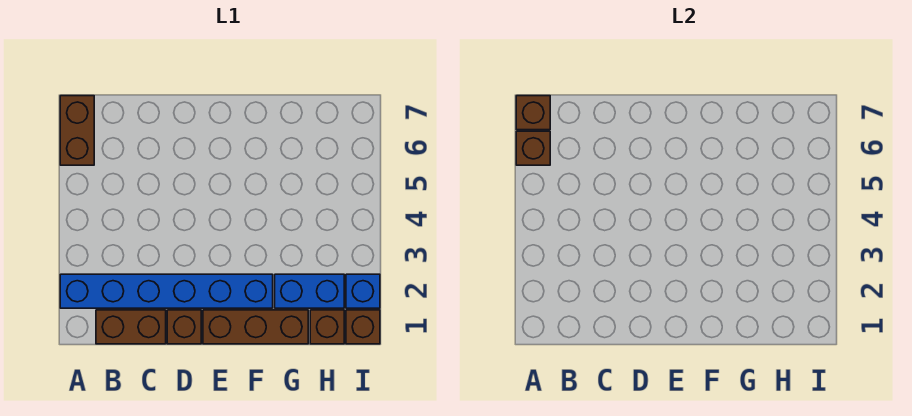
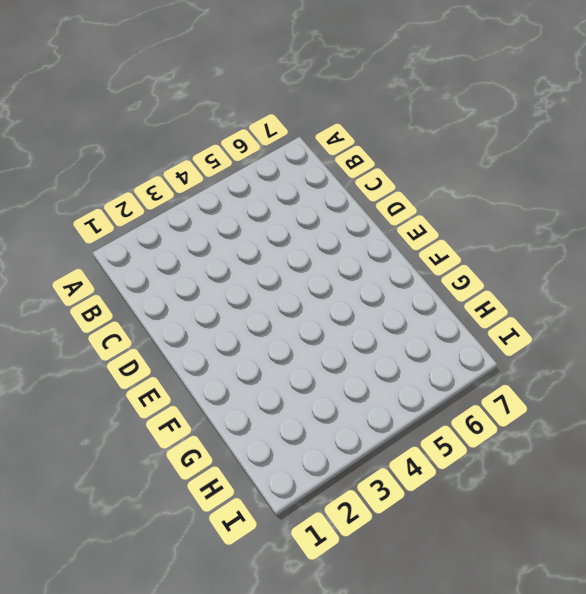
none -> blue 1x6 brick [60,274,273,308]
none -> brown 1x2 brick [60,96,94,165]

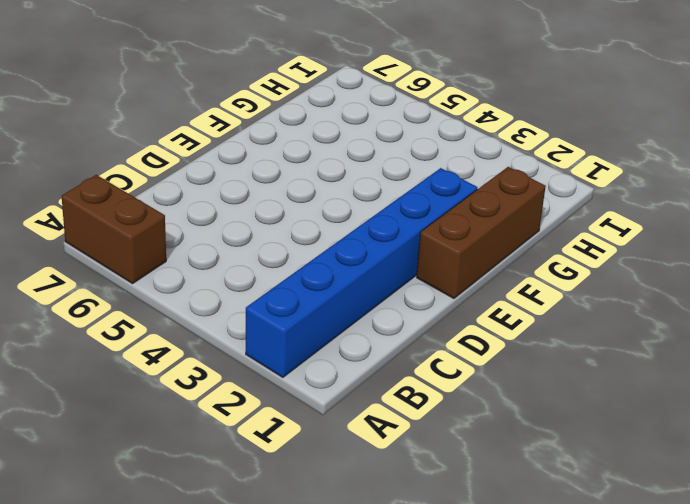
none -> brown 1x2 brick [96,310,166,344]
none -> brown 1x1 brick [167,310,201,344]

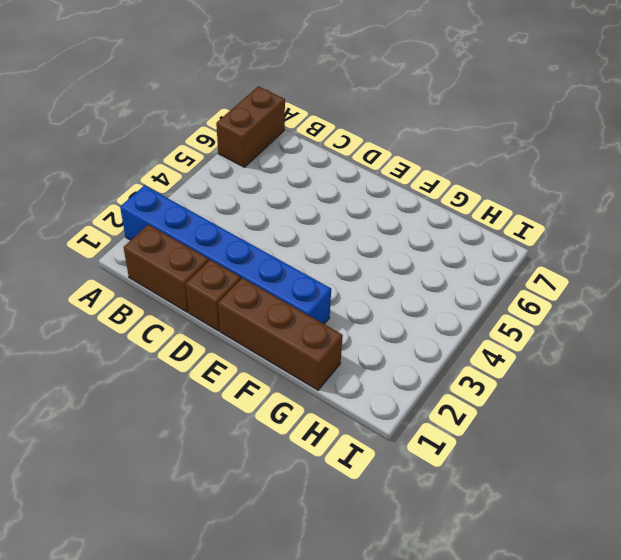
none -> blue 1x2 brick [275,274,344,308]
none -> brown 1x1 brick [310,310,344,344]

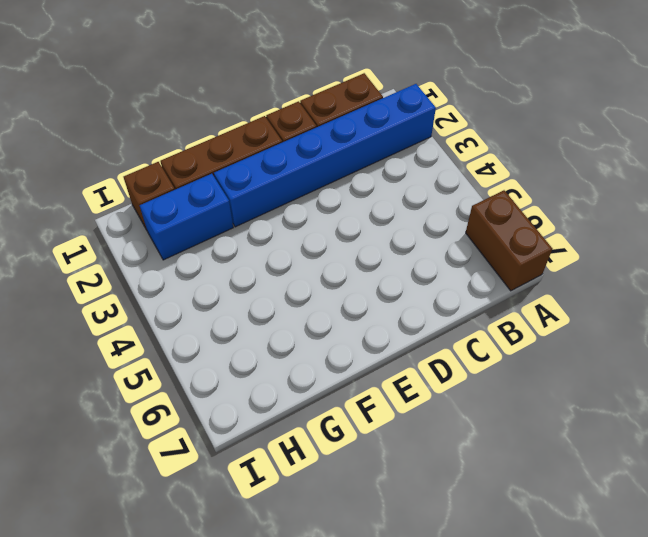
none -> brown 1x1 brick [346,310,380,344]
none -> blue 1x1 brick [346,274,380,308]

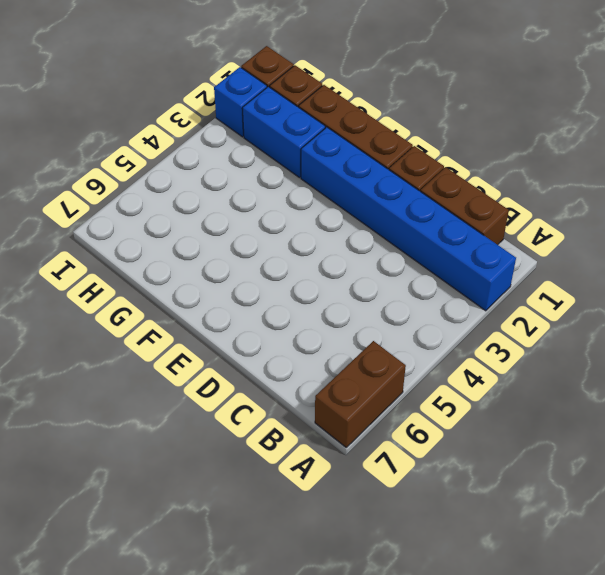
none -> brown 1x1 brick [516,131,550,165]
none -> brown 1x1 brick [516,96,550,130]

